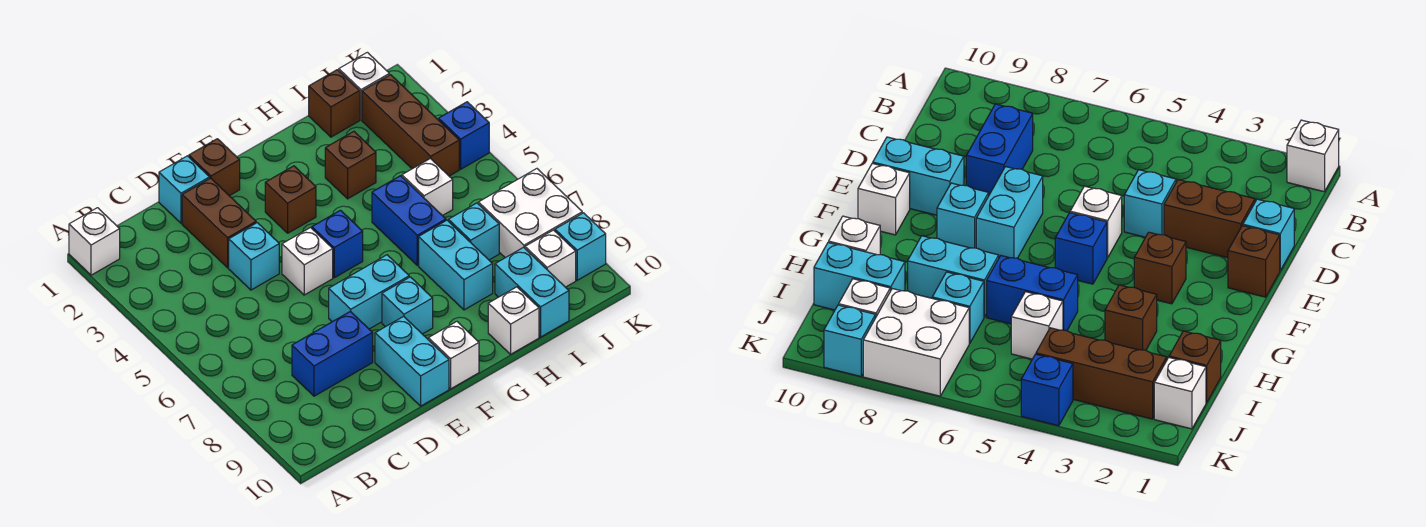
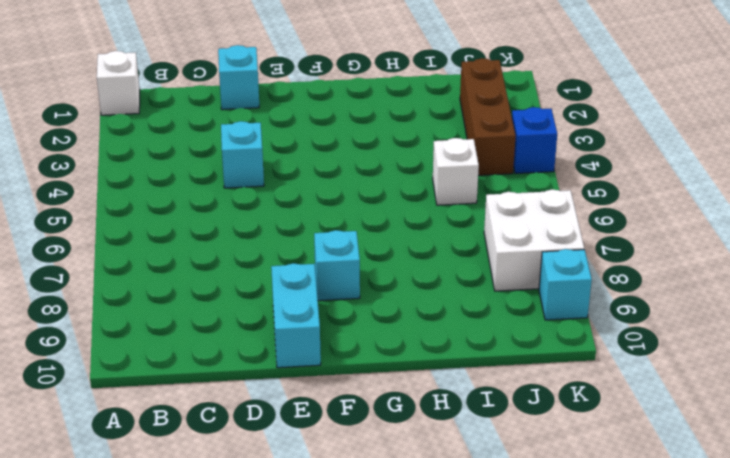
none -> blue 1x2 brick [292,311,373,396]
none -> brown 1x2 brick [182,178,256,268]
none -> brown 1x1 brick [189,139,240,196]

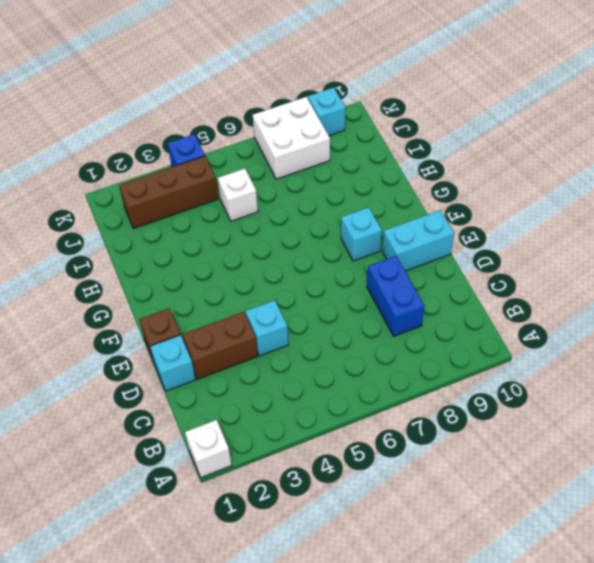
none -> white 1x1 brick [282,228,333,295]
none -> cyan 1x2 brick [329,255,409,329]
none -> brown 1x1 brick [265,166,316,233]

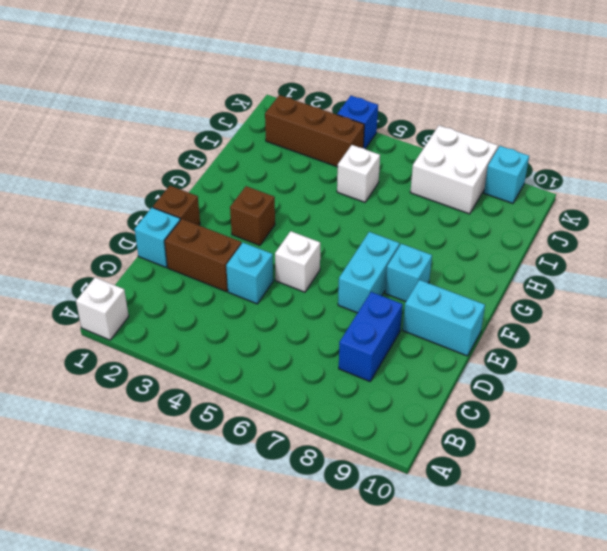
none -> blue 1x1 brick [312,210,363,278]
none -> white 1x1 brick [428,322,479,389]
none -> brown 1x1 brick [325,131,376,199]

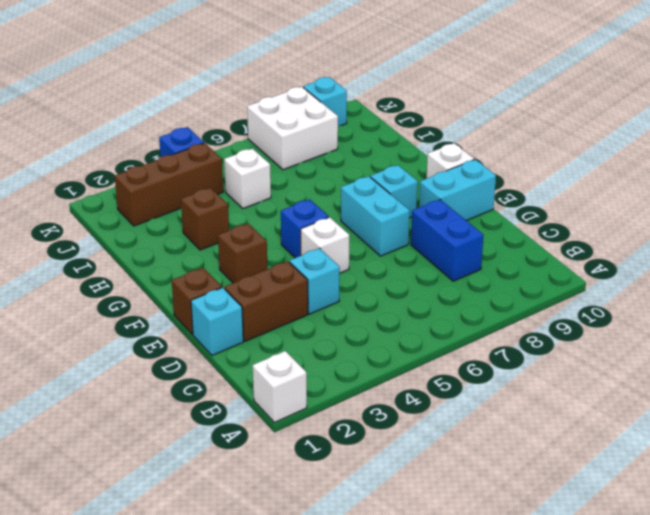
none -> blue 1x2 brick [372,176,446,265]
none -> cyan 1x2 brick [419,220,493,310]
none -> white 1x1 brick [488,287,539,354]

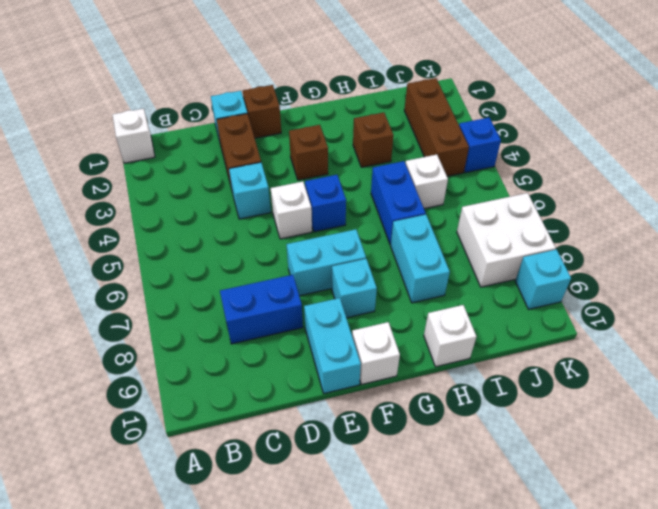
none -> brown 1x1 brick [309,70,360,137]
none -> cyan 1x1 brick [448,203,499,260]
none -> cyan 1x2 brick [495,247,569,337]

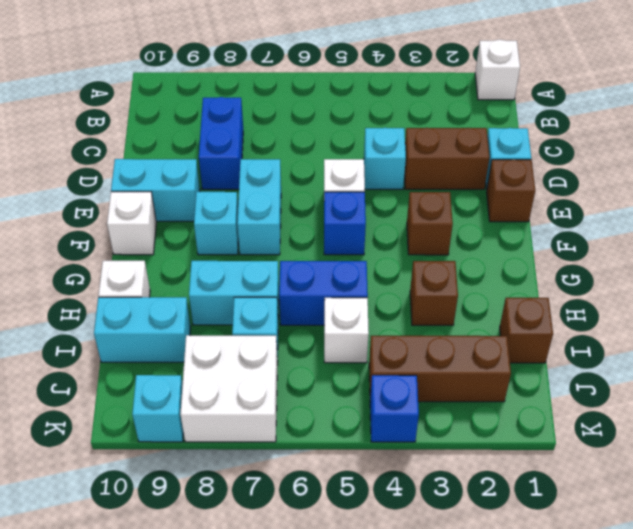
none -> white 1x1 brick [339,52,389,120]
none -> white 1x1 brick [525,230,576,287]

